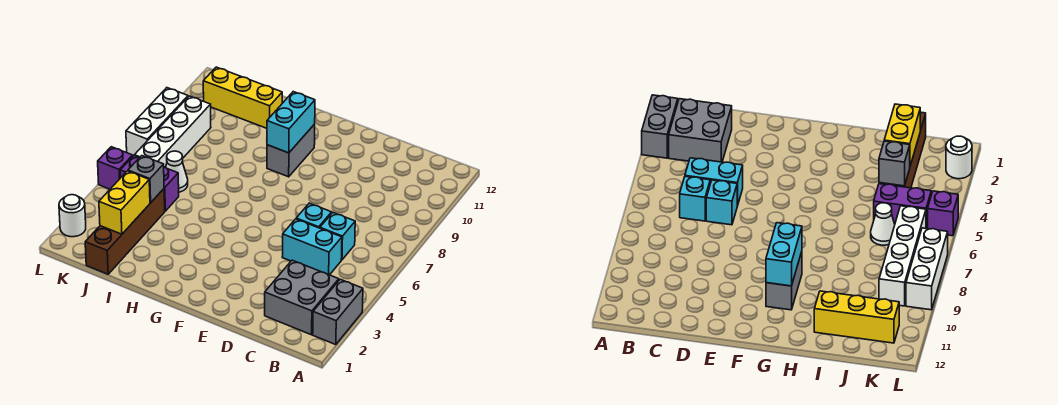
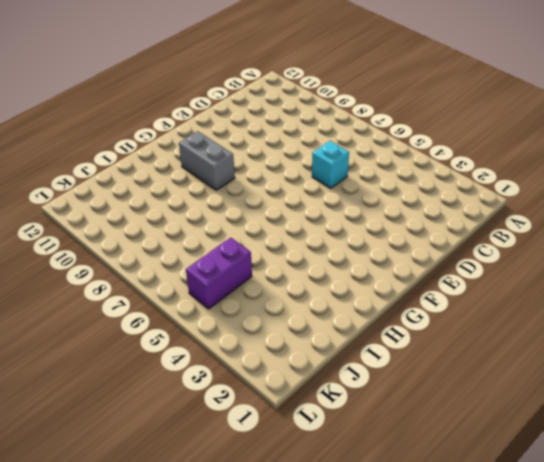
none -> grey 1x2 brick [313,279,363,345]
none -> grey 2x2 brick [265,260,339,335]
none -> cyan 1x2 brick [282,219,342,275]

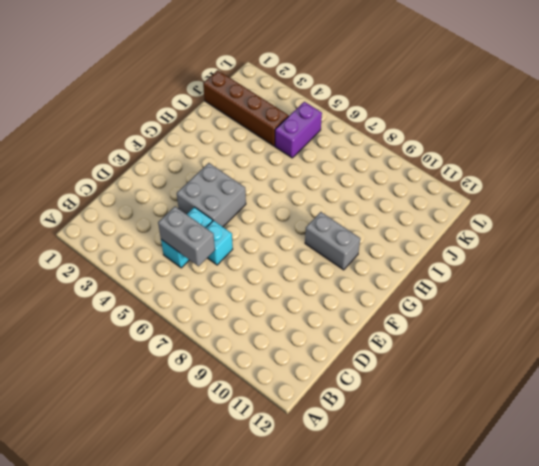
grey 1x2 brick [158,206,215,266] -> grey 1x2 brick moved to [313,279,363,345]
grey 2x2 brick [177,163,246,227] -> grey 2x2 brick moved to [265,260,339,335]
none -> cyan 1x1 brick [320,213,355,260]
none -> yellow 1x3 brick [203,67,282,128]
none -> white 1x1 cone [166,151,188,192]

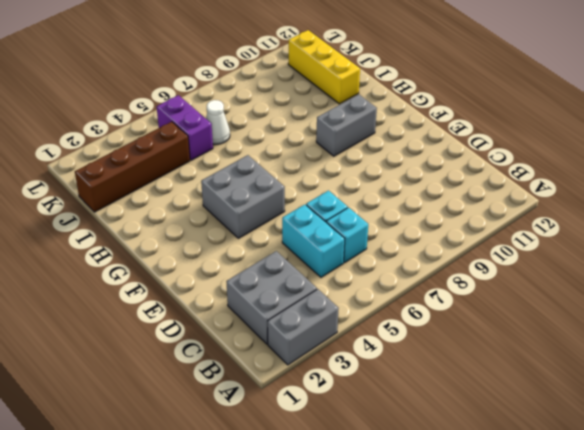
grey 2x2 brick [201,155,285,238] -> none
none -> white 1x4 brick [134,96,211,167]
none -> white 1x1 round brick [59,195,86,237]
none -> purple 1x1 brick [98,147,133,189]

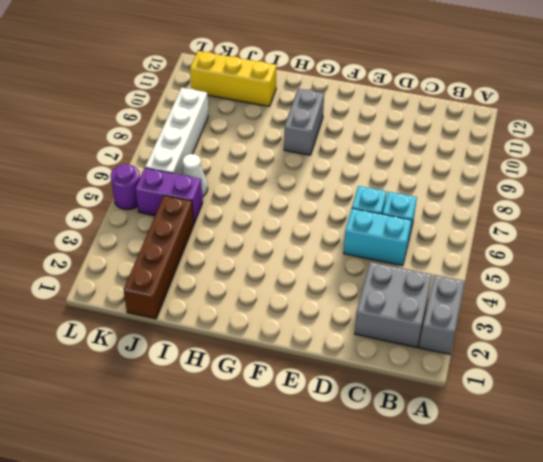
purple 1x1 round brick [110,164,140,210] -> purple 1x1 brick [98,147,133,189]
none -> white 1x1 round brick [59,195,86,237]
none -> white 1x3 brick [126,88,188,156]
none -> cyan 1x2 brick [267,92,315,153]

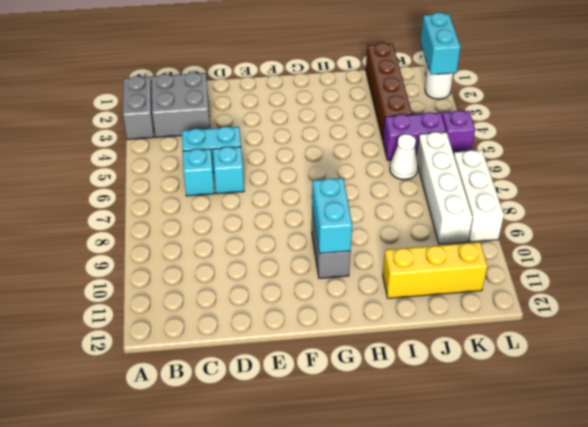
cyan 1x2 brick [421,13,461,75] -> none
none -> yellow 1x2 brick [99,171,150,234]
none -> grey 1x1 brick [128,156,164,203]

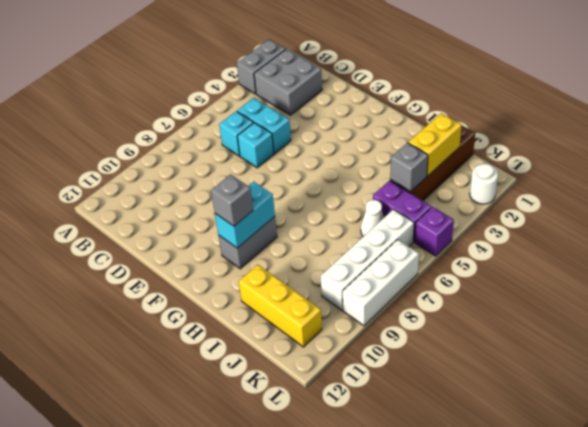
grey 1x1 brick [211,175,253,226] -> none

